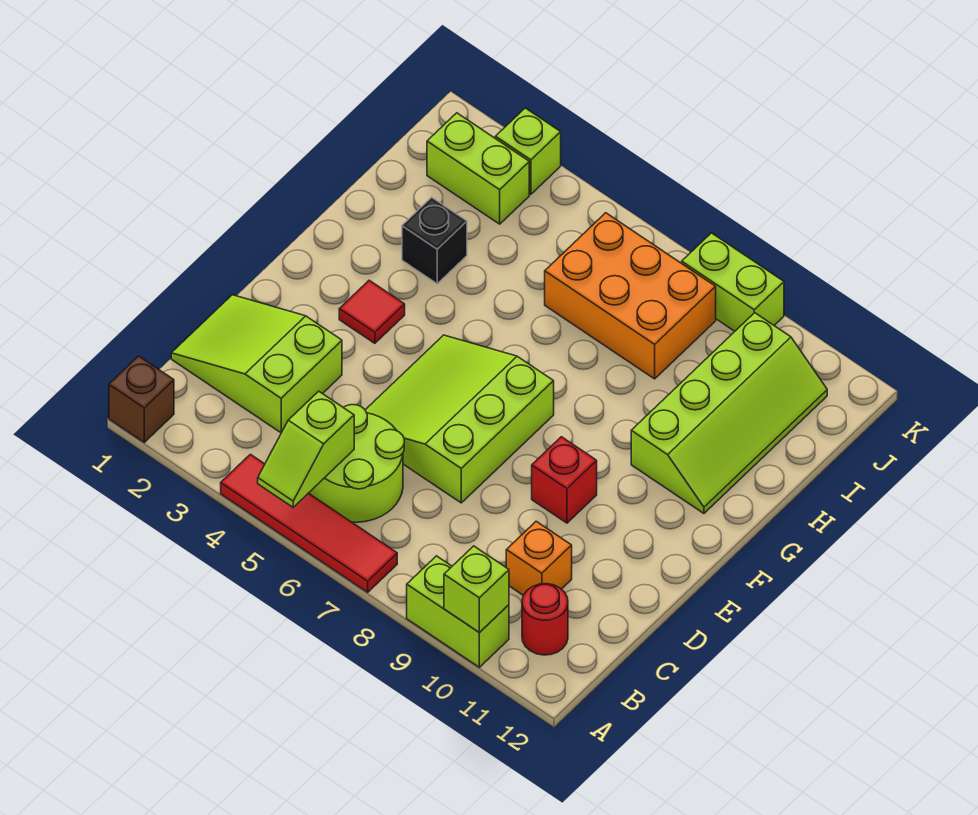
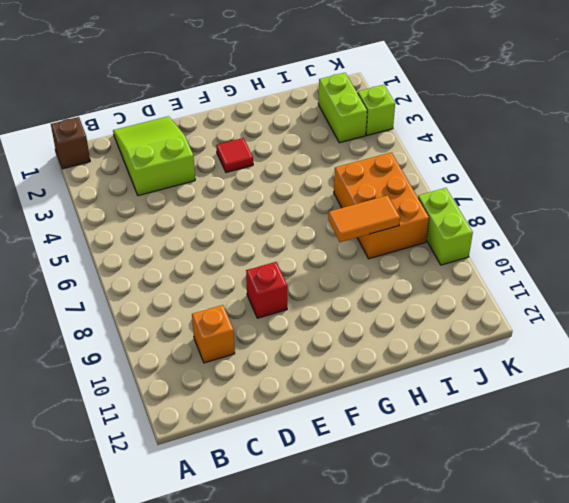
orange 1x2 tile [328,195,400,242] -> none
none -> red 1x4 tile [221,454,397,592]
none -> lime 1x2 brick [407,556,509,667]
none -> lime 2x2 round brick [310,405,404,522]

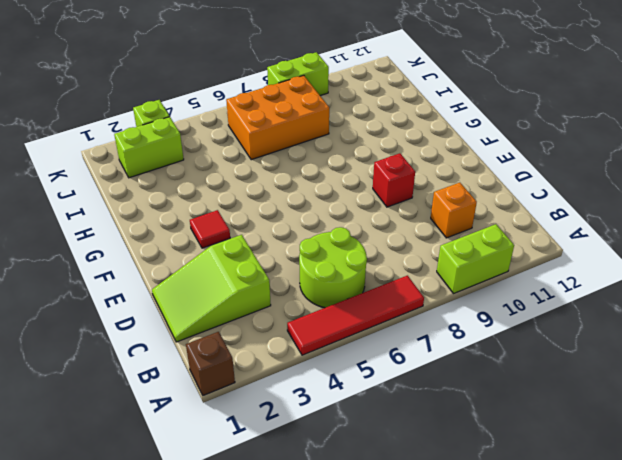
none -> red 1x1 round brick [522,584,568,655]
none -> lime 3x3 slope [366,335,554,503]
none -> lime 2x4 slope [631,313,827,513]

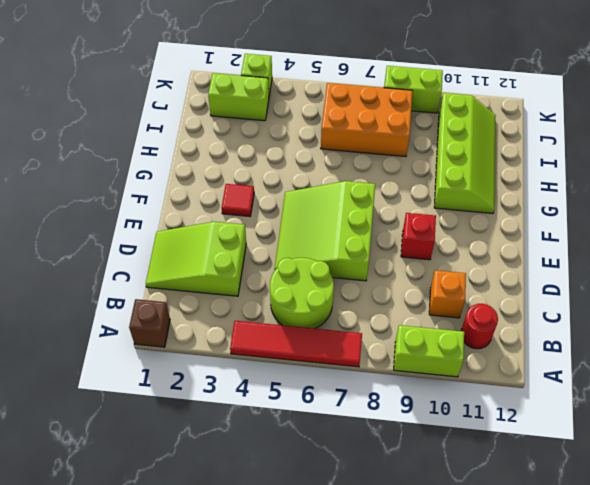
none -> black 1x1 brick [402,197,467,284]
none -> lime 1x2 slope [258,391,354,507]
none -> lime 1x1 brick [444,546,509,633]

